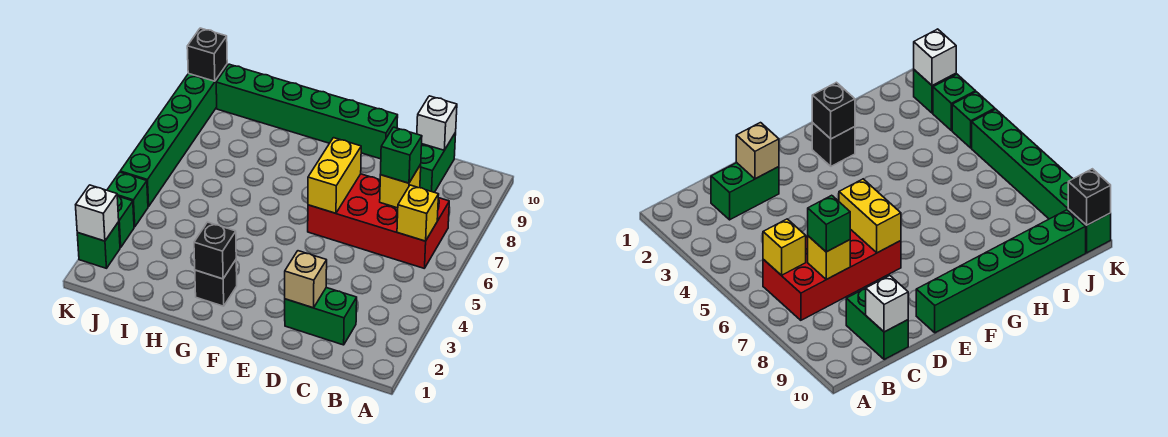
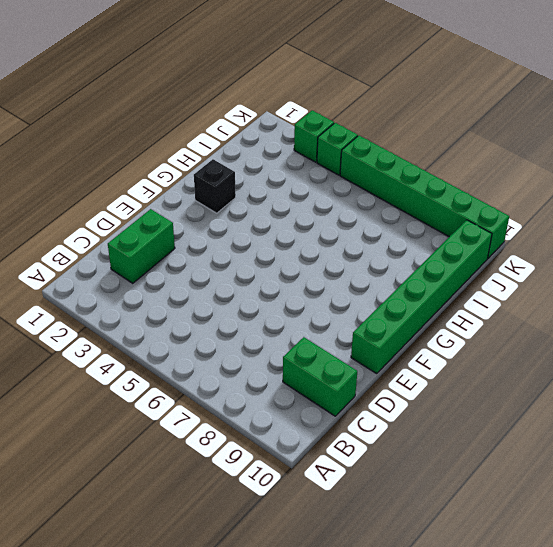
none -> red 2x4 brick [308,174,449,268]
none -> green 1x1 brick [77,222,120,268]
none -> yellow 1x1 brick [397,185,439,241]

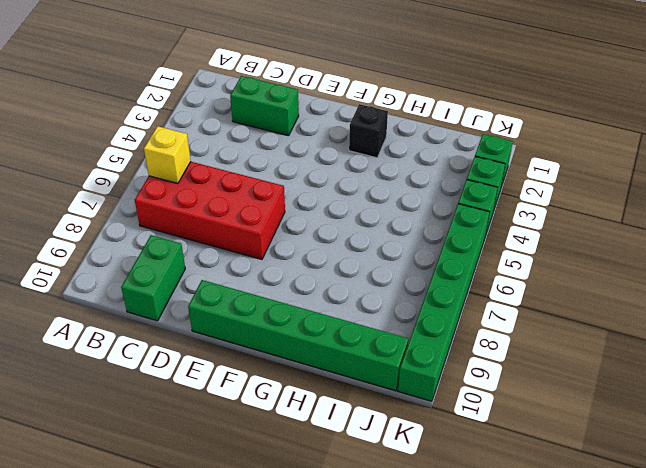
none -> yellow 1x1 brick [380,165,421,208]
none -> white 1x1 brick [417,96,457,150]
none -> tan 1x1 brick [285,251,327,308]

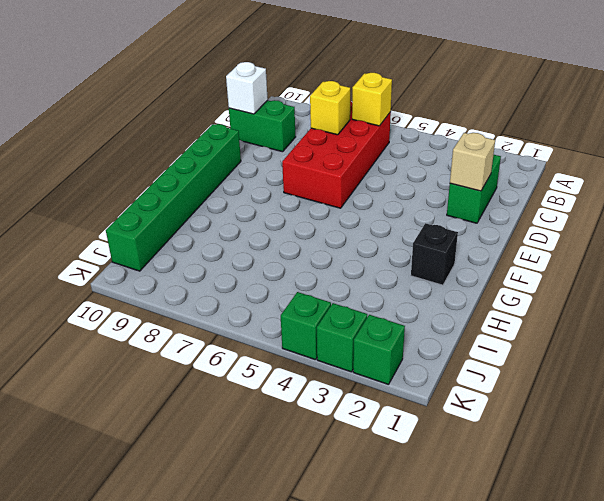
none -> green 1x6 brick [120,65,227,207]
none -> yellow 1x2 brick [308,138,361,213]
none -> black 1x1 brick [194,222,236,279]

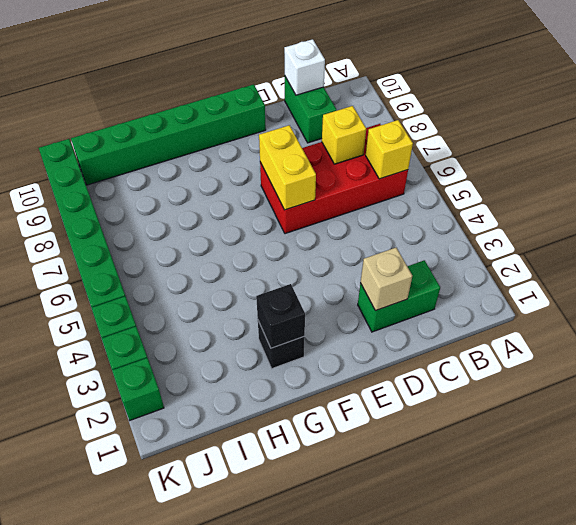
none -> white 1x1 brick [76,185,119,241]
none -> black 1x1 brick [187,28,227,81]
none -> green 1x1 brick [380,127,422,183]

